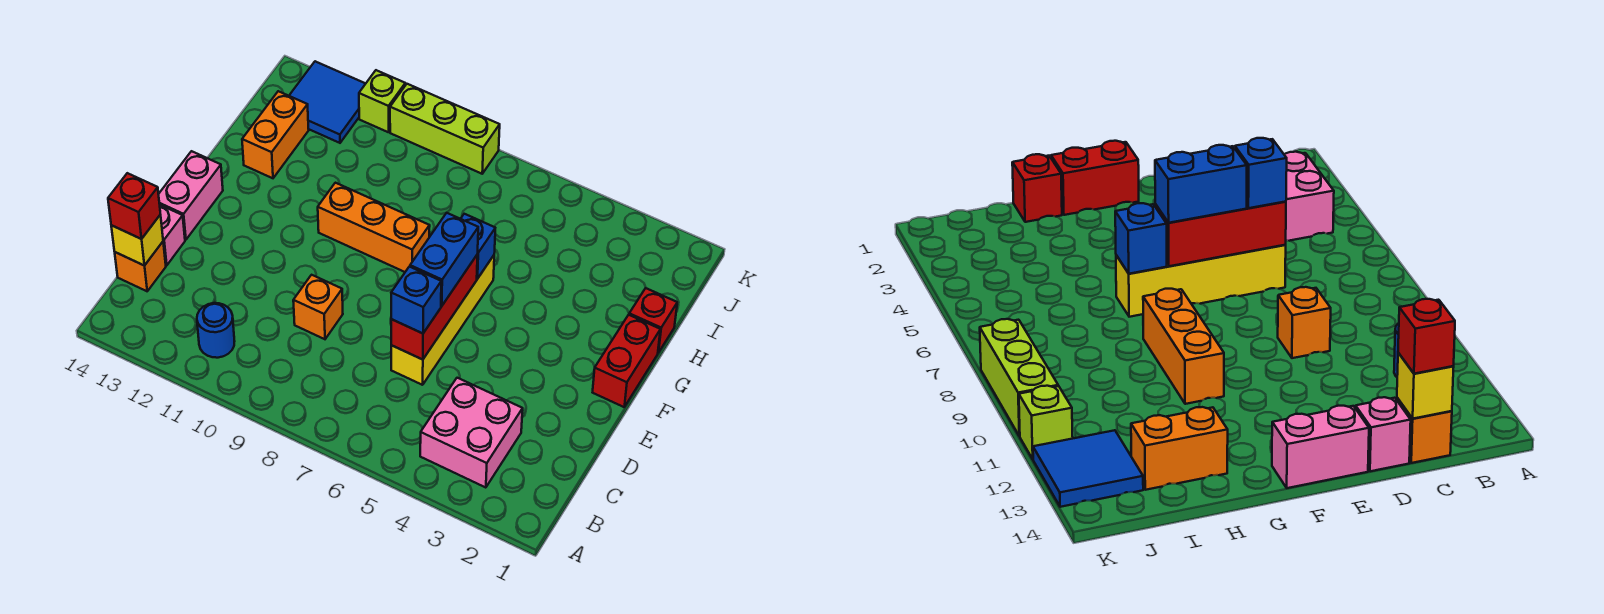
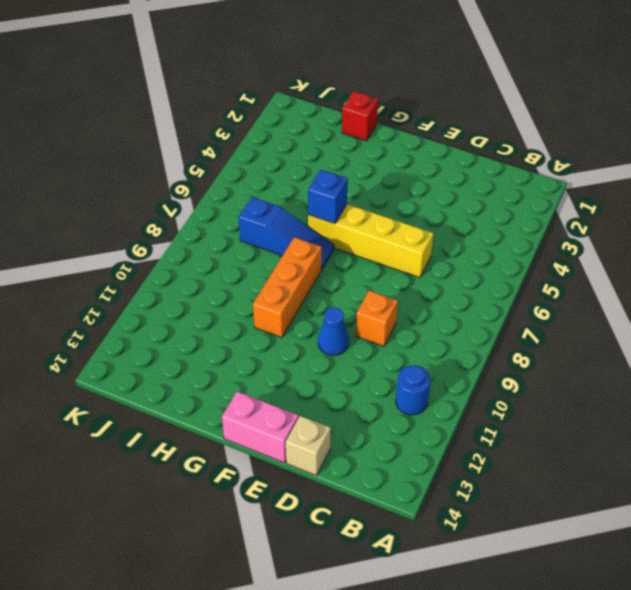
tan 1x1 brick [286,416,331,476] -> pink 1x1 brick [160,205,185,265]
blue 1x1 cone [318,308,349,355] -> none
blue 1x3 slope [239,197,334,269] -> none
none -> pink 2x2 brick [420,378,523,488]
none -> orange 1x1 brick [115,242,166,291]
none -> red 1x2 brick [593,315,660,407]

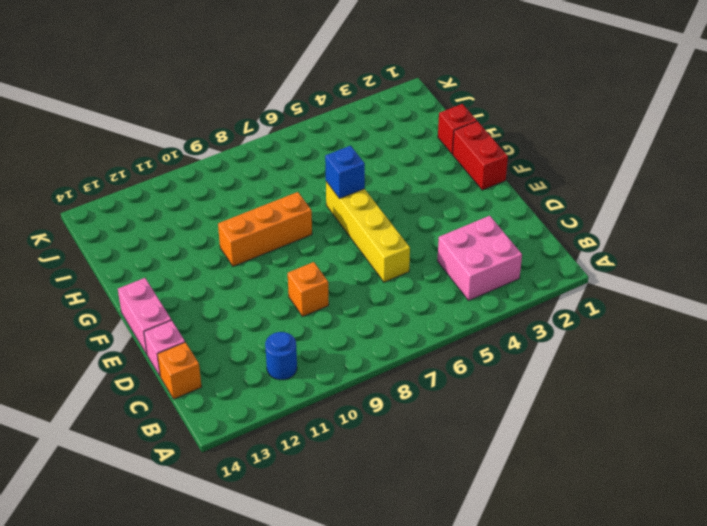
none -> orange 1x2 brick [242,91,309,178]
none -> blue 2x2 tile [289,61,366,143]
none -> lime 1x3 brick [390,84,500,174]

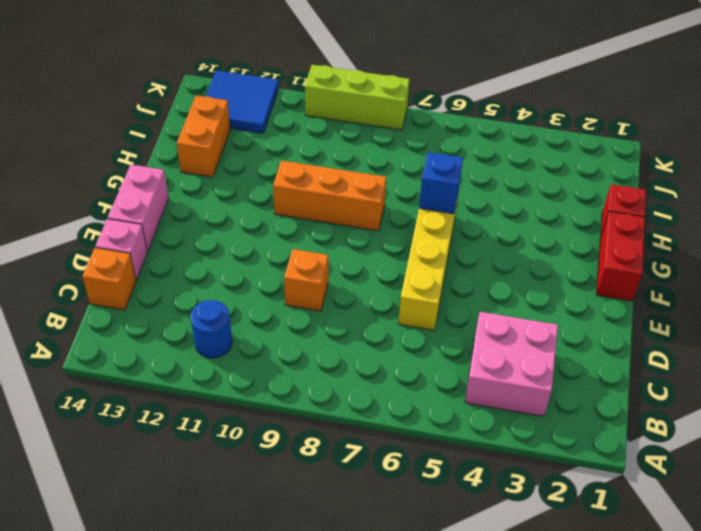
none -> lime 1x1 brick [359,70,405,132]
none -> yellow 1x1 brick [111,215,163,266]
none -> red 1x3 brick [391,254,478,360]

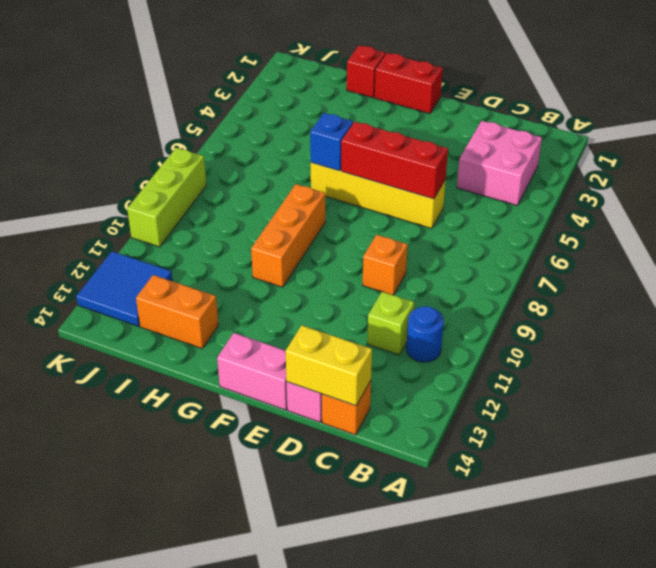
lime 1x1 brick [367,292,414,355] -> lime 1x1 brick moved to [359,70,405,132]
yellow 1x2 brick [286,325,372,406] -> yellow 1x1 brick [111,215,163,266]
none -> red 1x1 brick [108,173,160,239]
none -> blue 1x1 brick [391,267,441,333]
none -> blue 1x2 brick [410,213,478,306]

